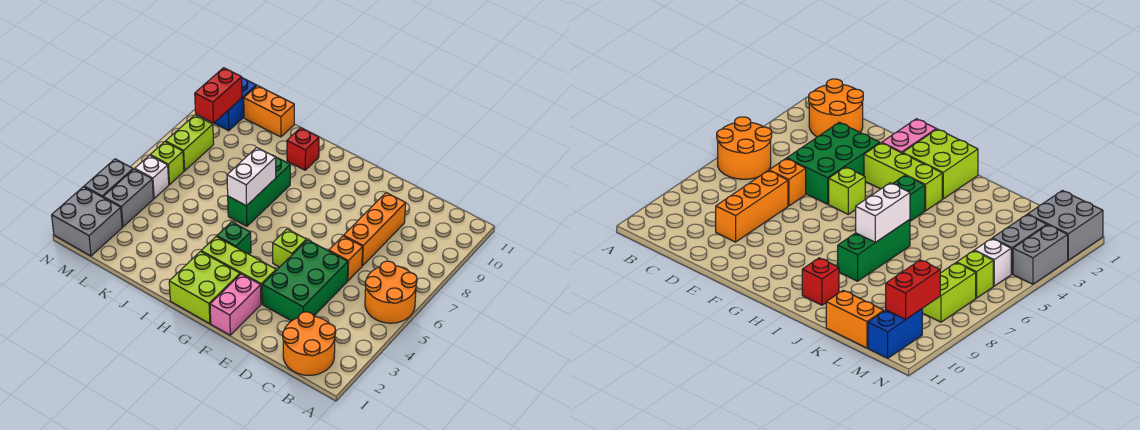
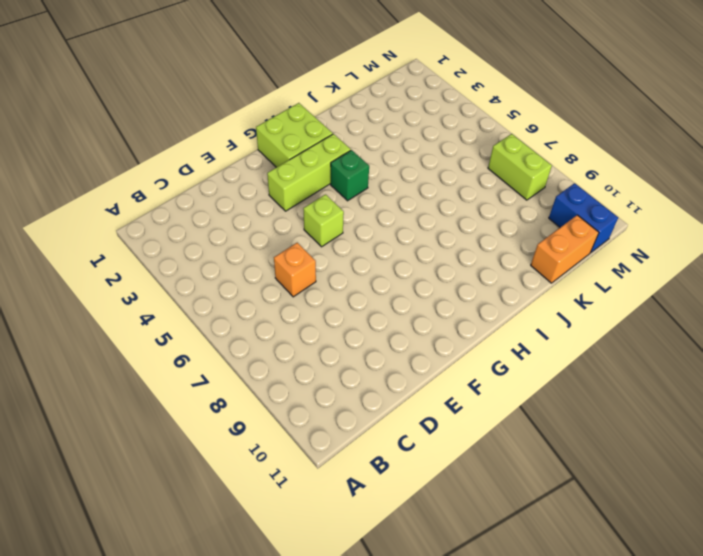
none -> orange 2x2 round brick [365,261,417,323]
none -> orange 2x2 round brick [283,312,336,375]
none -> green 2x3 brick [262,240,348,321]

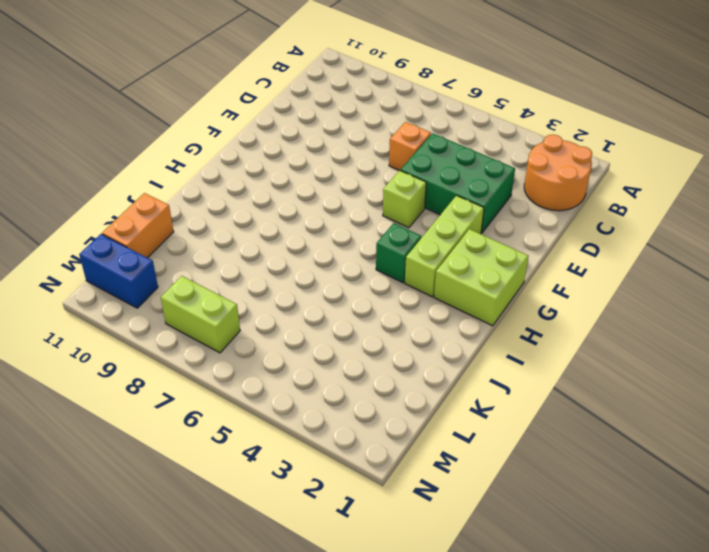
none -> orange 2x2 round brick [365,261,417,323]
none -> orange 1x3 brick [344,193,406,266]
none -> pink 1x2 brick [210,274,261,335]

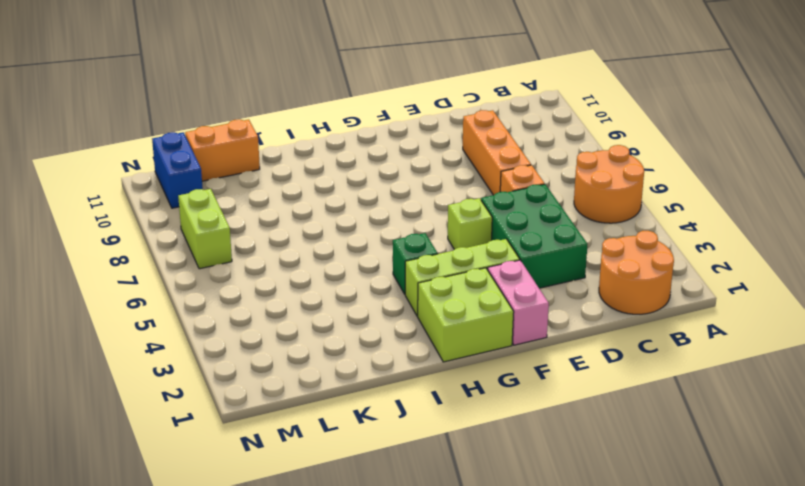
none -> green 1x3 brick [228,155,290,226]
none -> red 1x1 brick [287,128,319,170]
none -> grey 2x2 brick [52,187,122,256]

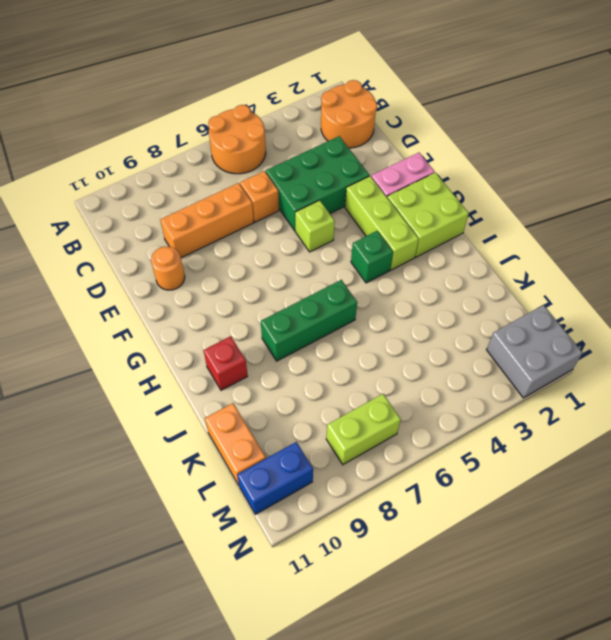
orange 1x1 round brick [151,247,185,290] -> none
none -> grey 1x2 brick [103,169,153,227]
none -> white 1x1 brick [135,155,169,198]
none -> lime 1x1 brick [150,142,184,185]

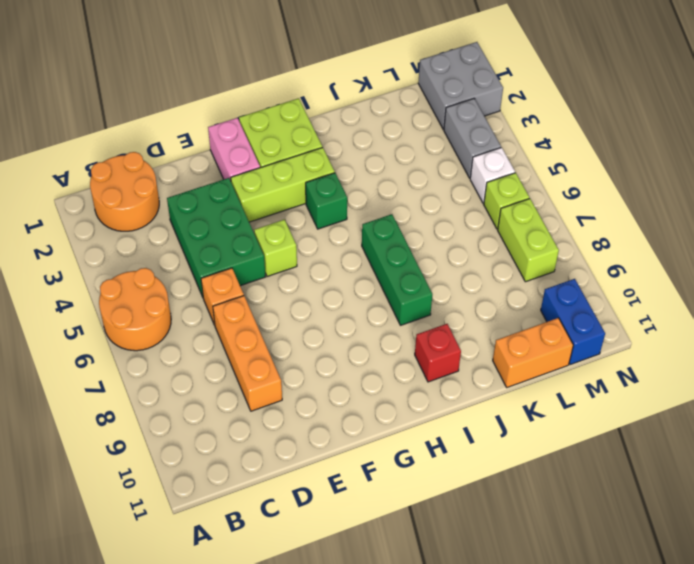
none -> grey 1x2 brick [84,159,133,197]
none -> white 1x2 brick [227,147,276,206]
none -> red 1x2 brick [195,68,242,123]

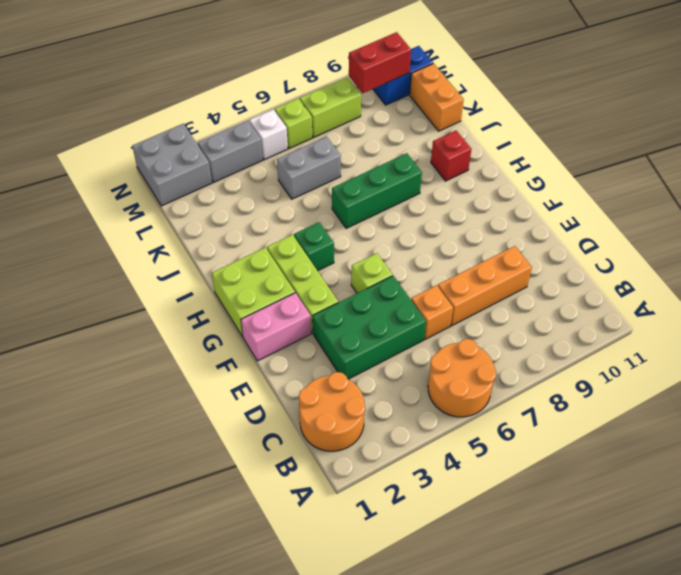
grey 1x2 brick [277,137,341,199] -> grey 1x2 brick moved to [84,159,133,197]
none -> white 1x2 brick [227,147,276,206]

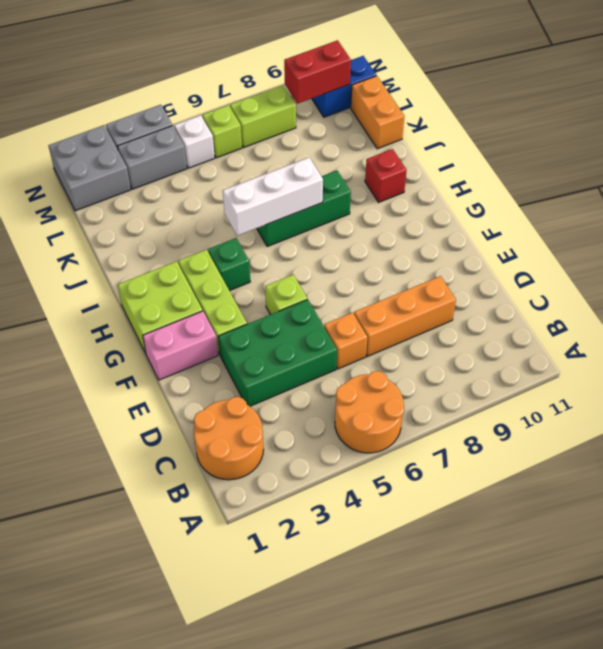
white 1x3 brick [223,158,323,236] -> white 1x2 brick [227,147,276,206]

